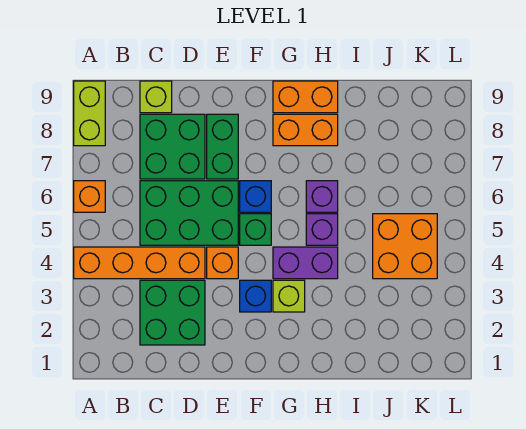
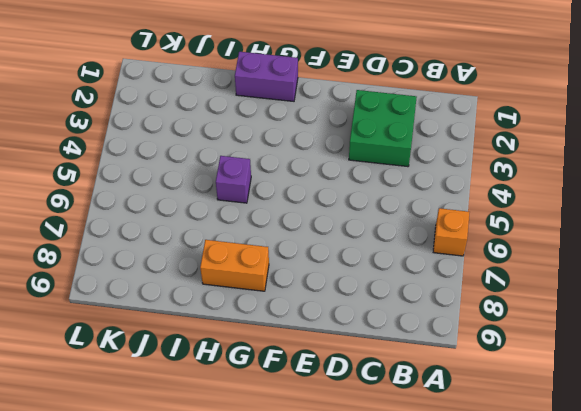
purple 1x2 brick [235,52,298,101] -> purple 1x2 brick moved to [273,247,338,279]
none -> orange 1x4 brick [74,247,205,279]
none -> lime 1x2 brick [74,81,105,146]
none -> green 2x3 brick [140,181,238,245]

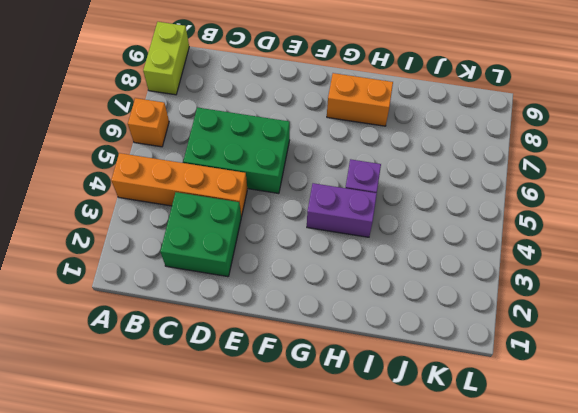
none -> green 2x2 brick [140,114,205,179]
none -> lime 1x1 brick [140,81,172,113]
none -> orange 1x1 brick [207,247,238,279]

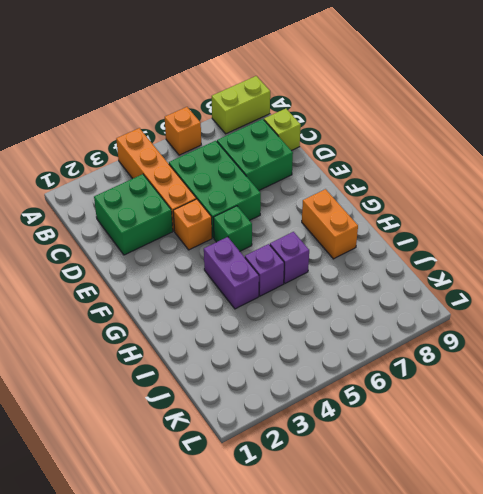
none -> green 1x2 brick [207,114,238,179]
none -> blue 1x1 brick [240,280,271,312]
none -> blue 1x1 brick [240,181,271,212]

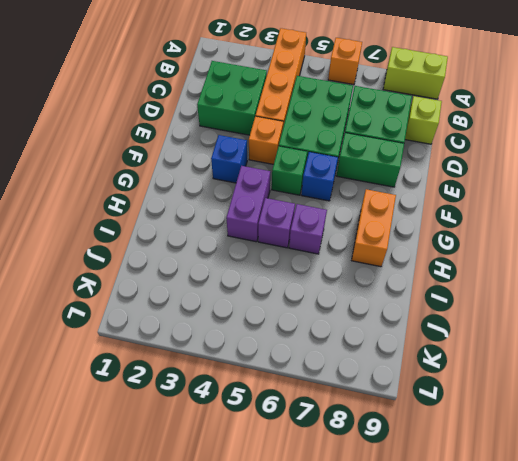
none -> lime 1x1 brick [273,280,305,312]
none -> orange 1x2 brick [273,81,338,113]
none -> orange 2x2 brick [373,214,437,279]

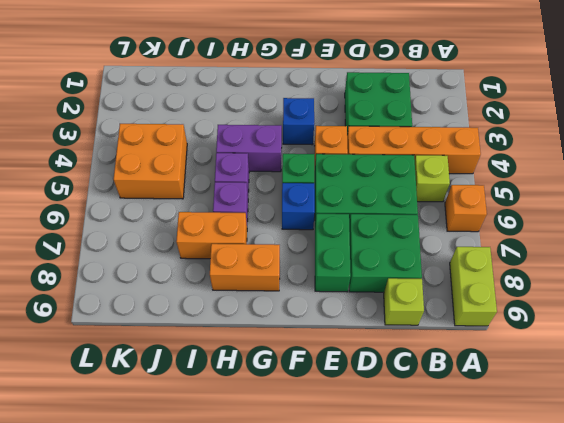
lime 1x1 brick [415,155,450,202] -> lime 1x1 brick moved to [273,280,305,312]
orange 1x2 brick [176,212,247,259] -> orange 1x2 brick moved to [273,81,338,113]

